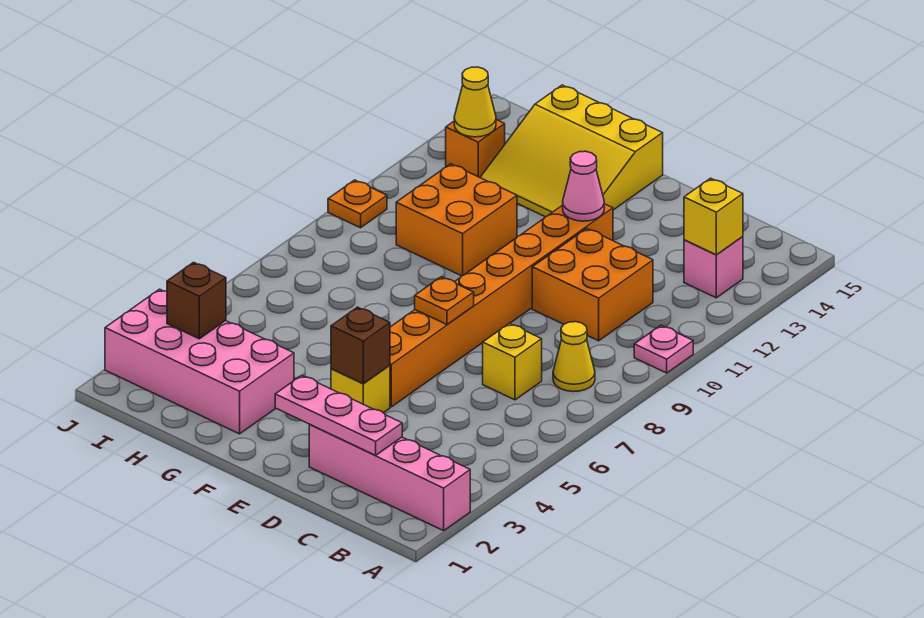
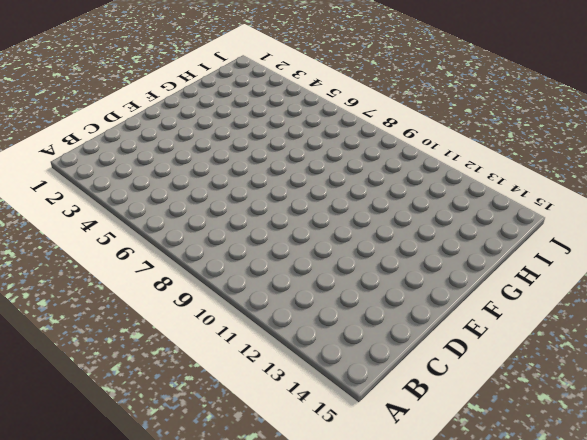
none -> pink 1x4 brick [309,425,470,531]
none -> pink 1x1 plate [634,325,693,373]
none -> yellow 1x1 cone [553,322,595,392]

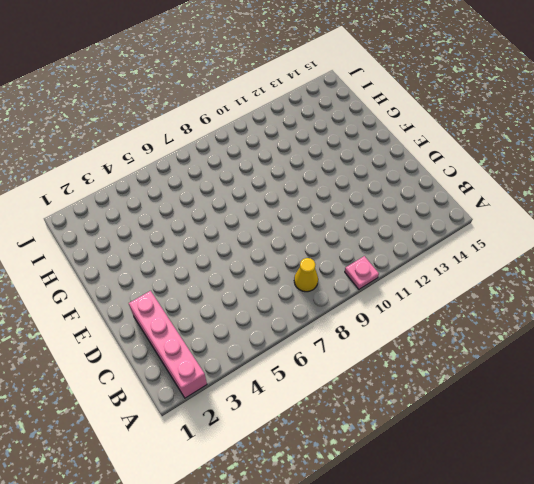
none -> pink 1x1 brick [684,237,743,298]
none -> yellow 1x1 brick [483,323,542,400]
none -> orange 2x2 brick [532,229,653,341]

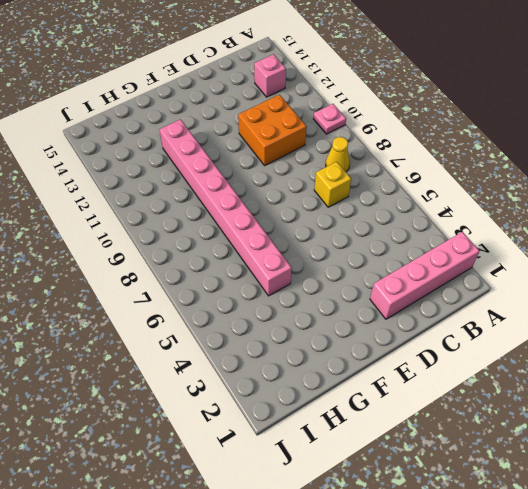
pink 1x8 brick [159,119,292,296] -> orange 2x2 brick [396,164,517,276]
none -> yellow 1x1 brick [331,365,390,413]
none -> orange 1x8 brick [390,204,613,407]
none -> yellow 3x3 slope [480,85,663,217]

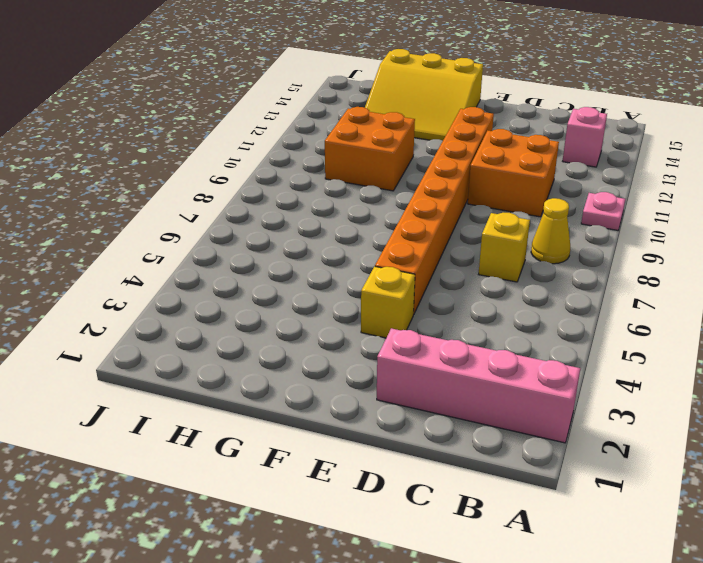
none -> pink 2x4 brick [105,289,294,434]
none -> orange 1x1 brick [446,120,505,178]
none -> orange 1x1 plate [328,180,387,228]

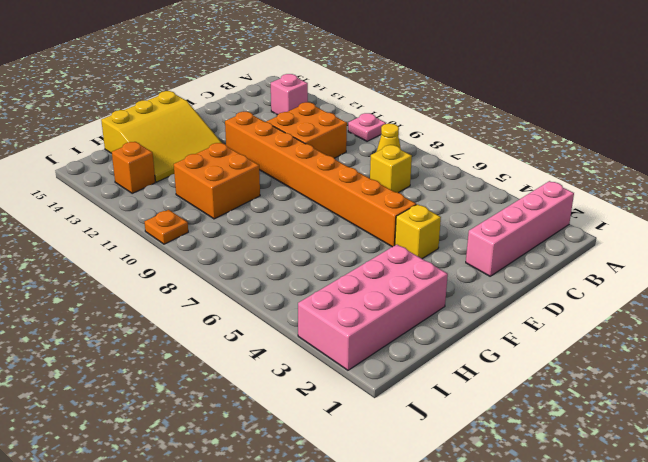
none -> yellow 1x1 brick [684,178,743,255]
none -> pink 1x3 plate [275,375,402,455]
none -> brown 1x1 brick [331,307,390,384]

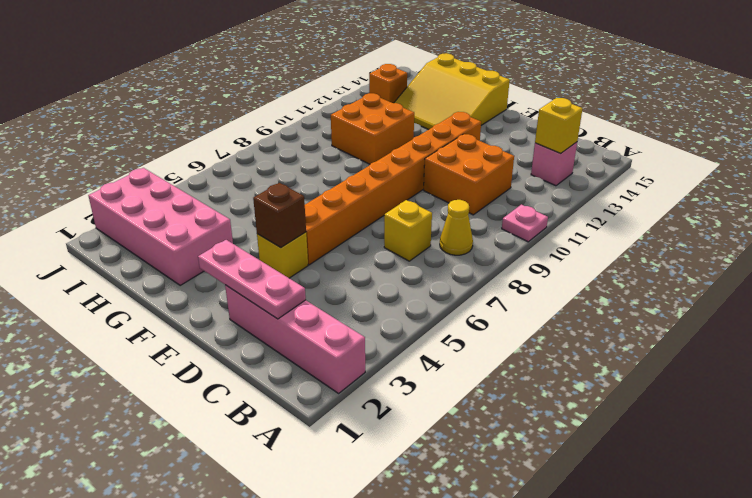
none -> orange 1x1 plate [328,180,387,228]
none -> orange 1x1 plate [415,277,474,324]
none -> pink 1x1 cone [563,151,604,221]

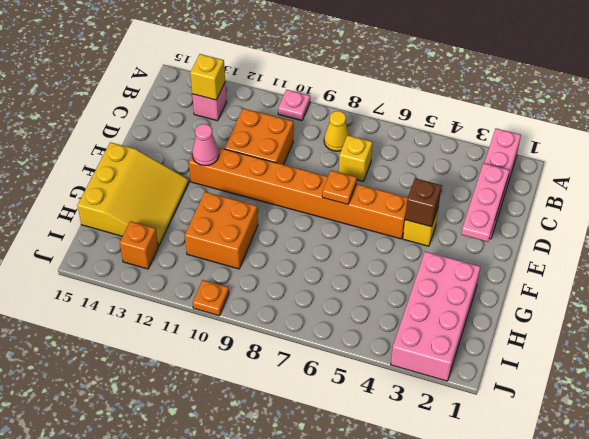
none -> brown 1x1 brick [167,262,226,339]
none -> yellow 1x1 cone [454,67,496,137]

